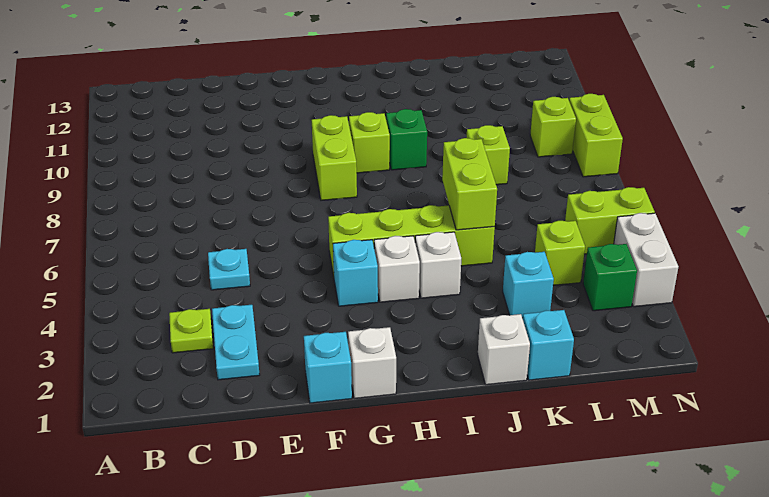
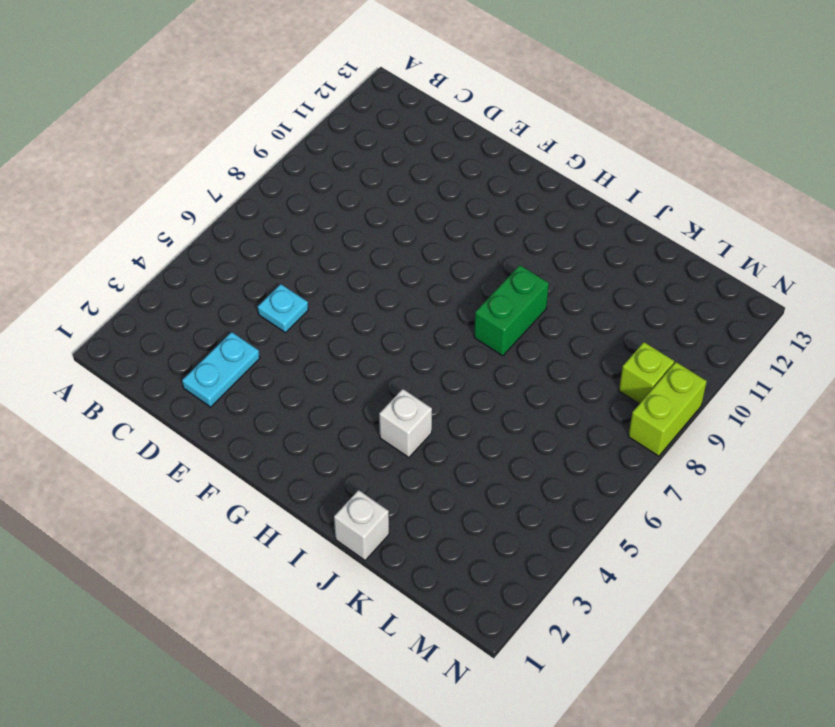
green 1x2 brick [474,265,549,356] -> green 1x1 brick [386,109,427,170]
none -> lime 1x1 plate [169,309,213,353]
none -> cyan 1x1 brick [304,332,352,403]
none -> white 1x1 brick [348,327,396,399]

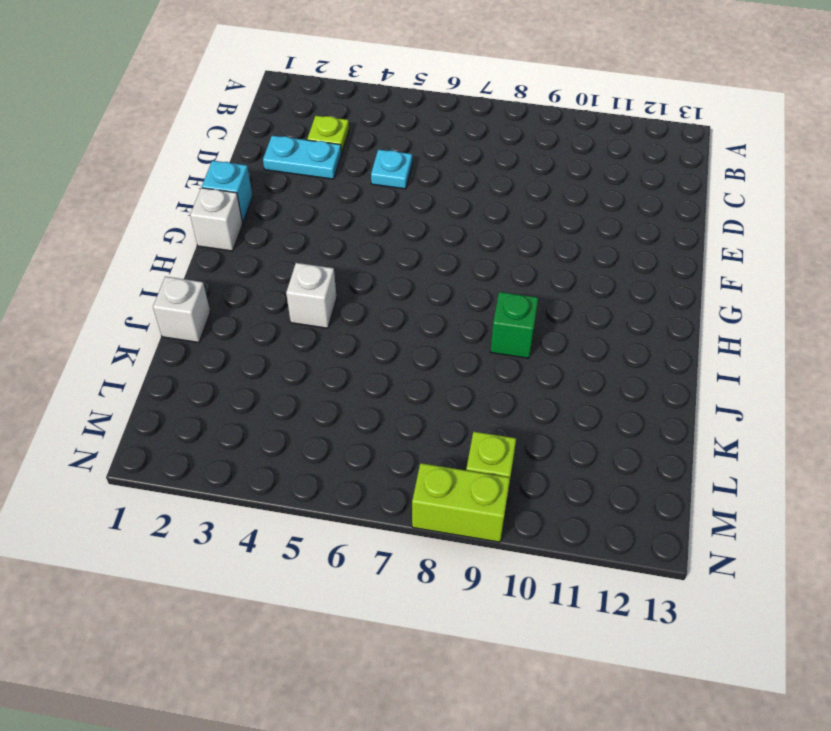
none -> cyan 1x1 brick [333,240,378,306]
none -> lime 1x4 brick [328,205,495,276]
none -> lime 1x2 brick [312,115,357,200]

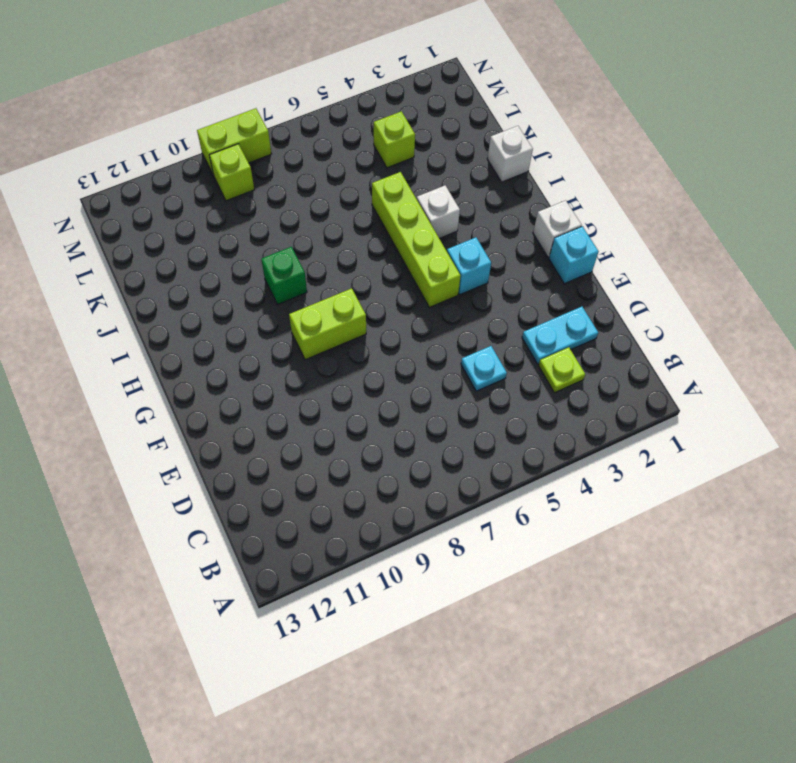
none -> white 1x1 brick [374,236,420,302]
none -> lime 1x1 brick [349,112,390,173]
none -> cyan 1x1 brick [523,310,574,380]

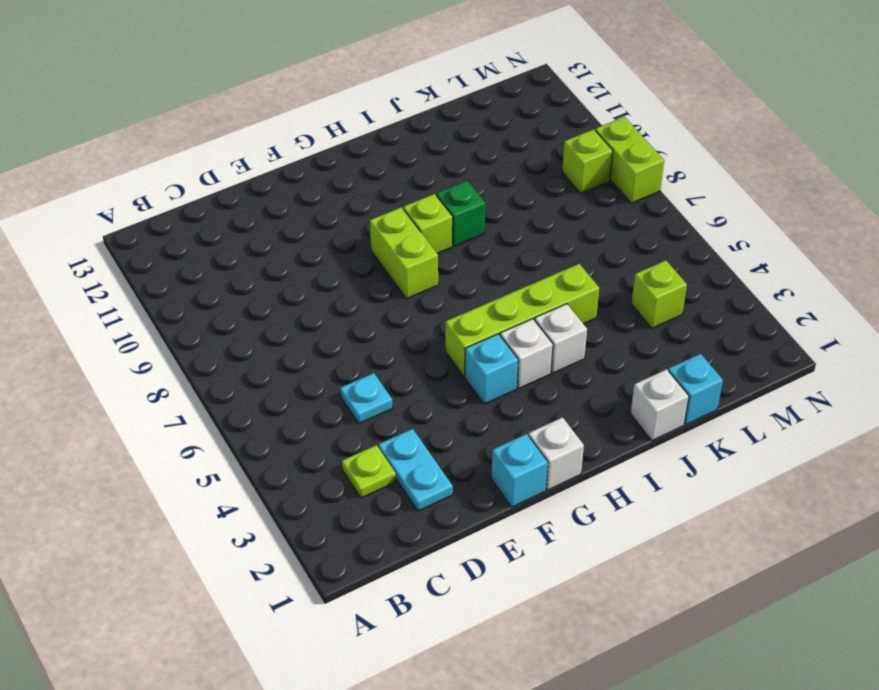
none -> cyan 1x1 brick [503,252,554,318]
none -> lime 1x1 brick [467,125,510,185]
none -> green 1x1 brick [583,244,637,311]

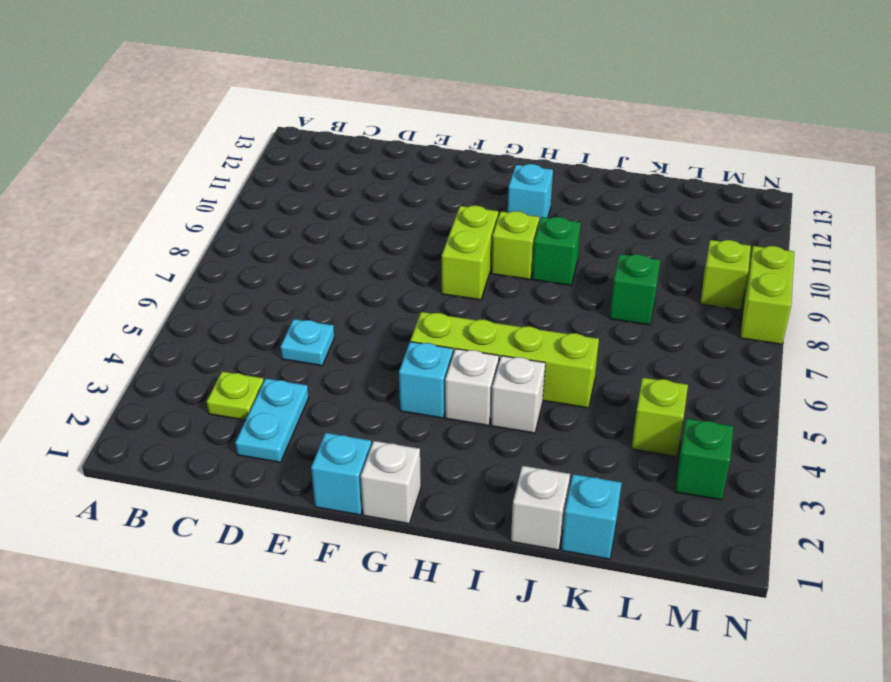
cyan 1x1 brick [508,164,553,223] -> cyan 1x1 brick moved to [503,252,554,318]
green 1x1 brick [610,254,660,325] -> lime 1x1 brick [467,125,510,185]
none -> lime 1x2 brick [565,187,655,254]
none -> white 1x2 brick [614,213,678,307]
none -> lime 1x2 brick [442,138,497,230]

